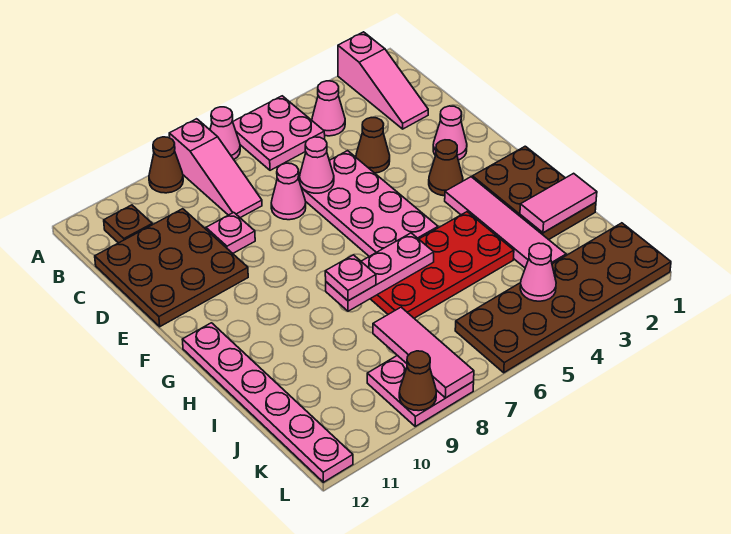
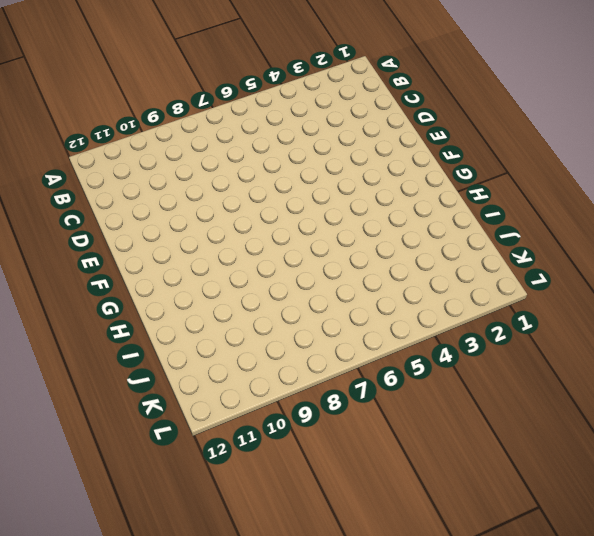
none -> pink 1x3 slope [338,32,428,129]
none -> pink 2x2 plate [233,96,325,170]
none -> pink 1x1 cone [210,107,240,159]

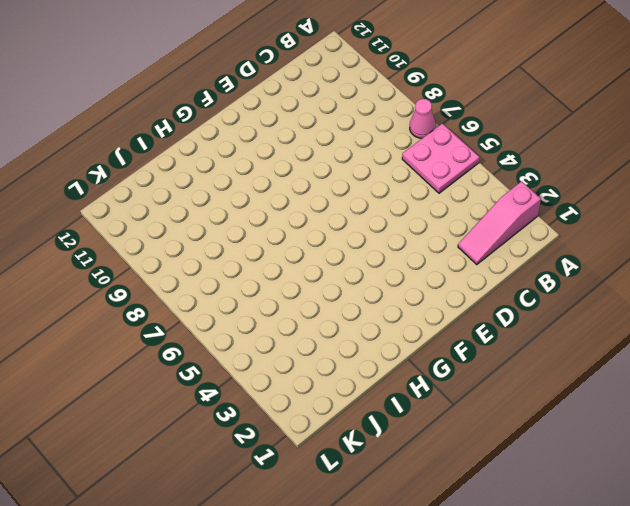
none -> pink 1x3 slope [169,119,262,218]
none -> brown 1x1 cone [149,137,183,193]
none -> pink 1x1 cone [312,81,345,136]

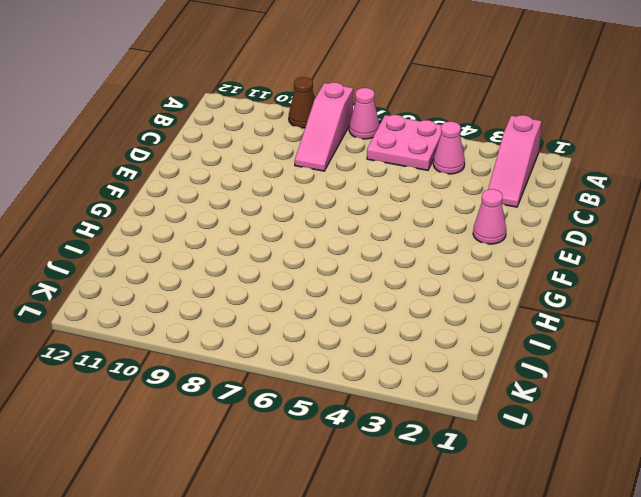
none -> brown 1x1 plate [104,205,152,243]
none -> brown 3x3 plate [95,209,248,327]
none -> brown 1x1 cone [356,118,390,173]

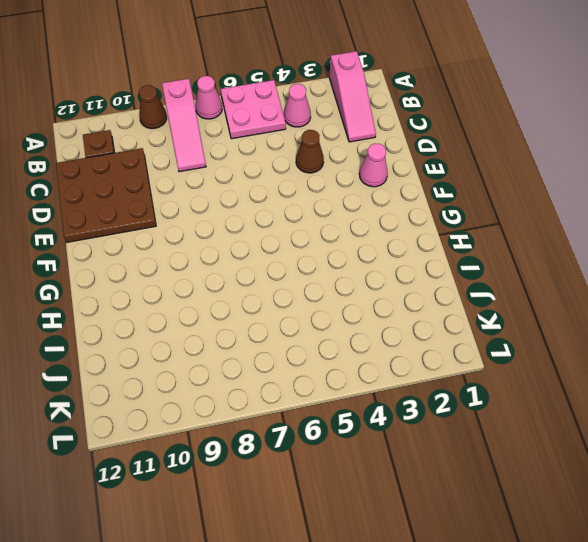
none -> pink 2x4 plate [298,151,438,256]
none -> pink 1x1 cone [271,163,306,220]
none -> pink 1x1 plate [206,212,255,253]

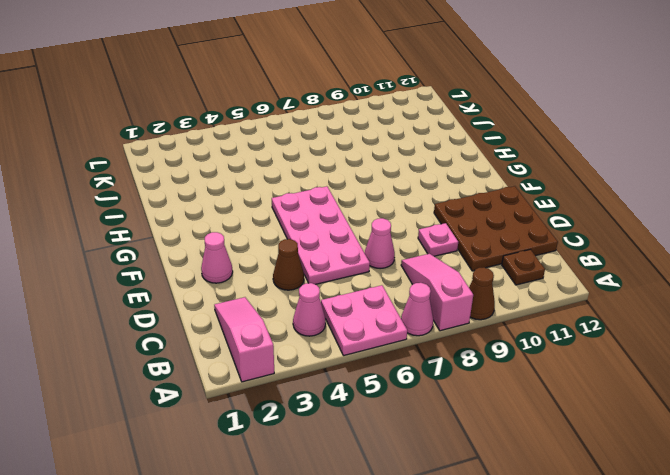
none -> brown 1x1 cone [429,140,463,196]
none -> brown 2x3 plate [472,146,596,240]
none -> pink 1x4 tile [445,177,566,268]

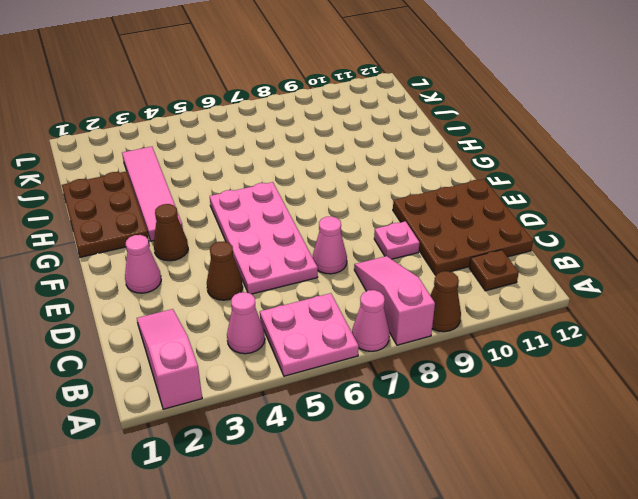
none -> pink 1x6 plate [182,323,353,482]
none -> red 2x4 plate [371,212,514,318]
none -> brown 2x6 plate [455,223,671,373]

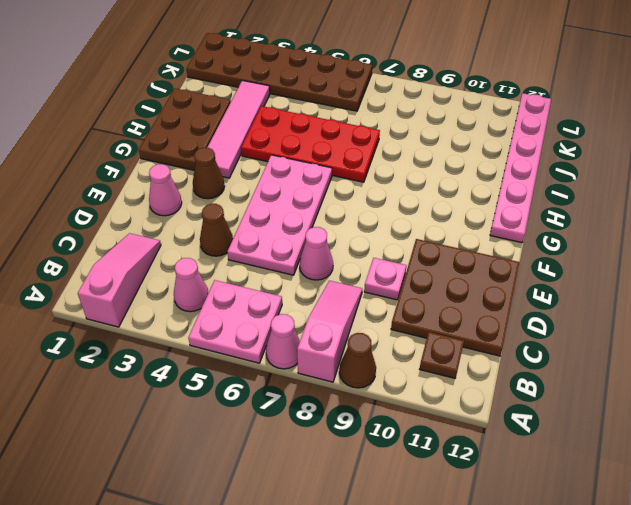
none -> pink 2x2 plate [367,355,474,426]
none -> pink 1x1 cone [300,137,334,193]
none -> pink 1x3 plate [326,233,434,311]

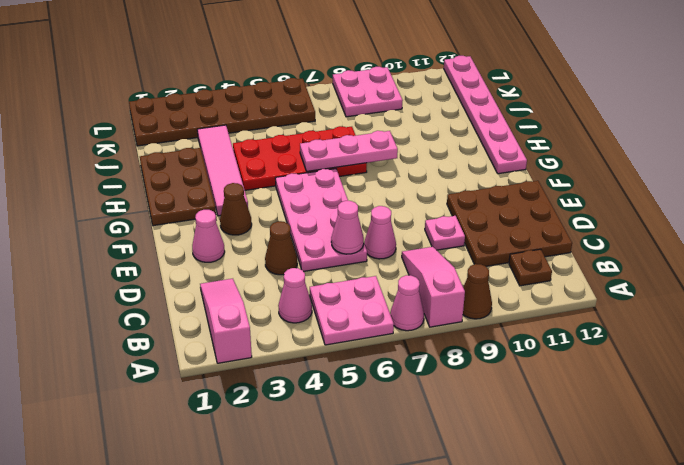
none -> pink 1x2 tile [520,173,597,233]
none -> pink 1x3 tile [373,307,474,398]
none -> pink 1x1 cone [520,243,556,301]

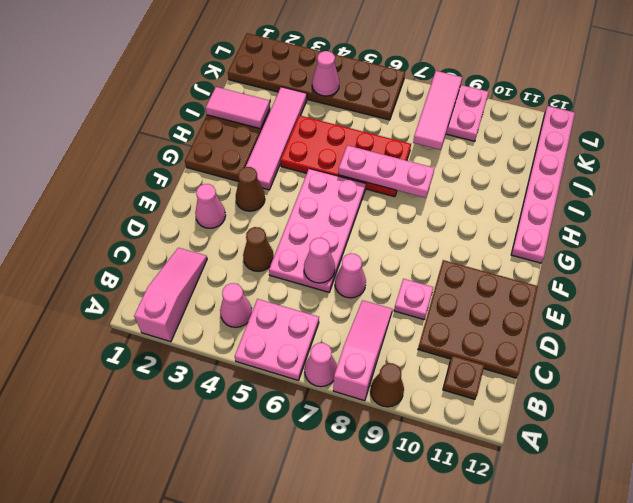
none -> brown 1x1 cone [399,351,436,411]
none -> pink 1x1 plate [325,255,376,301]

